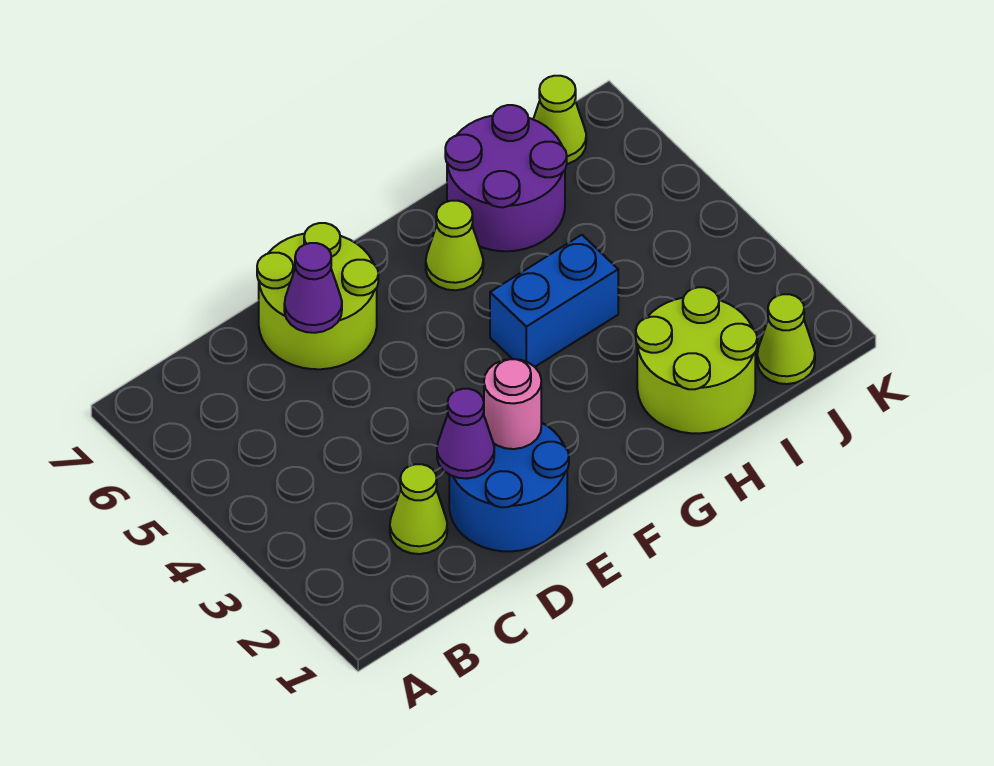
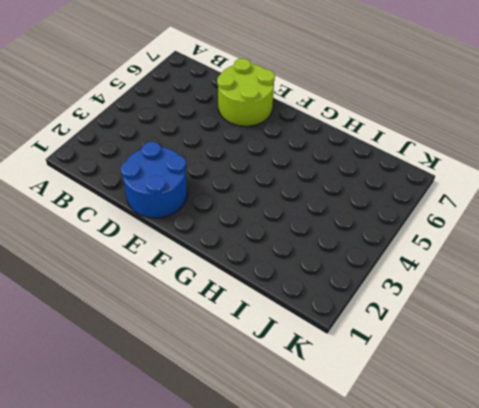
none -> lime 1x1 cone [390,464,447,554]
none -> blue 1x2 brick [490,235,618,367]
none -> lime 1x1 cone [426,201,483,290]

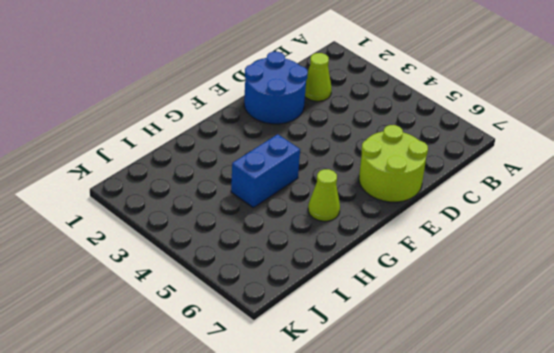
none -> lime 2x2 round brick [636,287,757,433]
none -> purple 2x2 round brick [445,105,567,251]
none -> lime 1x1 cone [757,294,815,384]

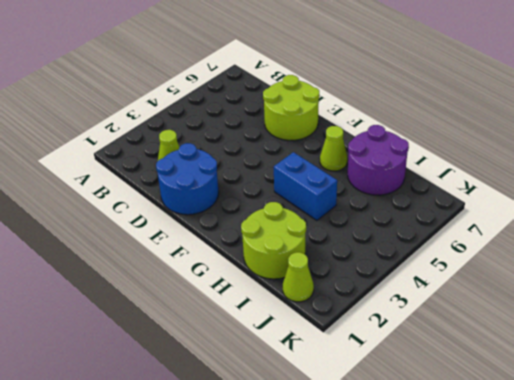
none -> lime 1x1 cone [533,76,586,164]
none -> purple 1x1 cone [437,389,494,479]
none -> purple 1x1 cone [284,243,342,333]

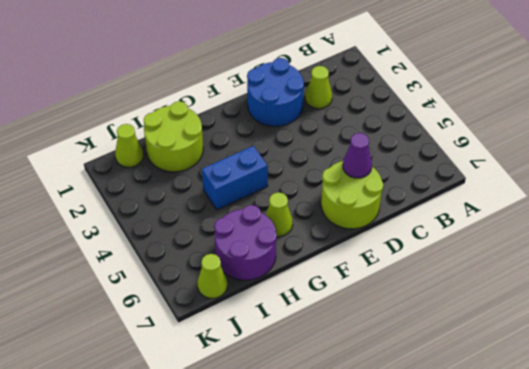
none -> purple 1x1 cone [437,389,494,479]
none -> pink 1x1 round brick [484,359,541,449]

